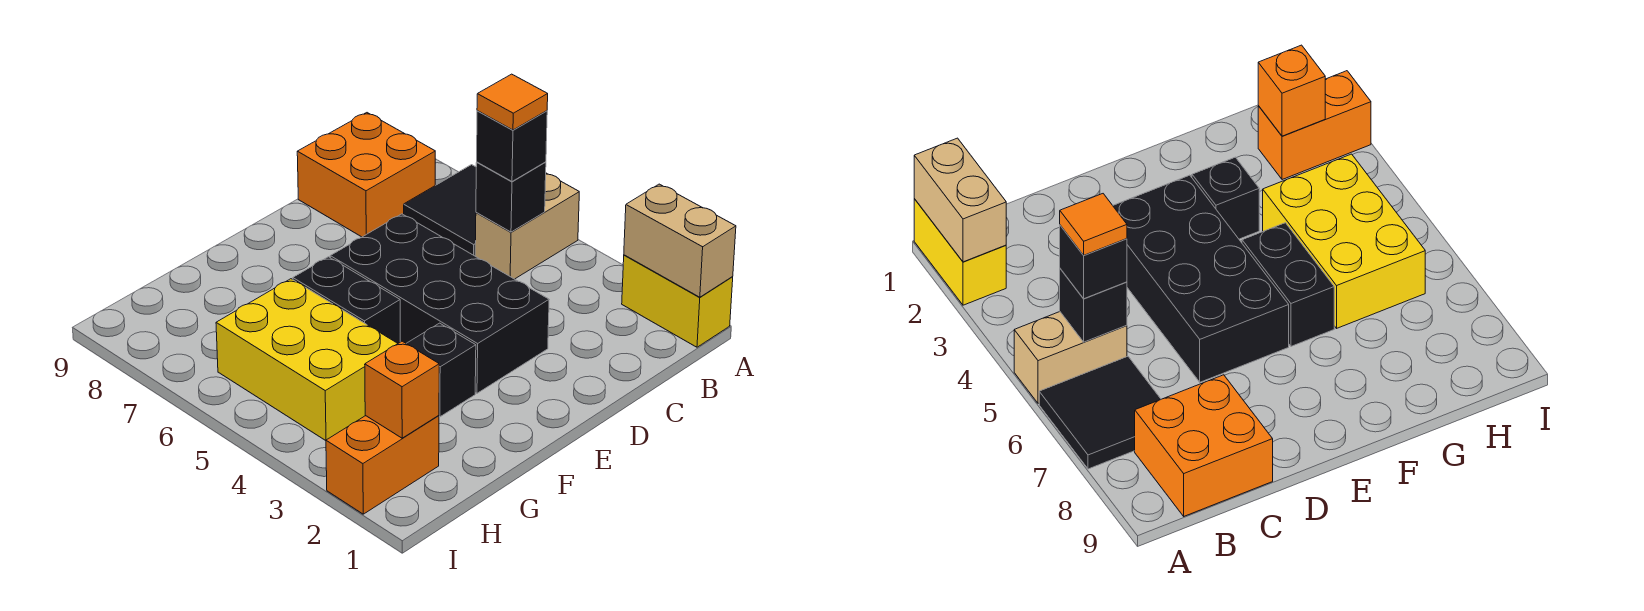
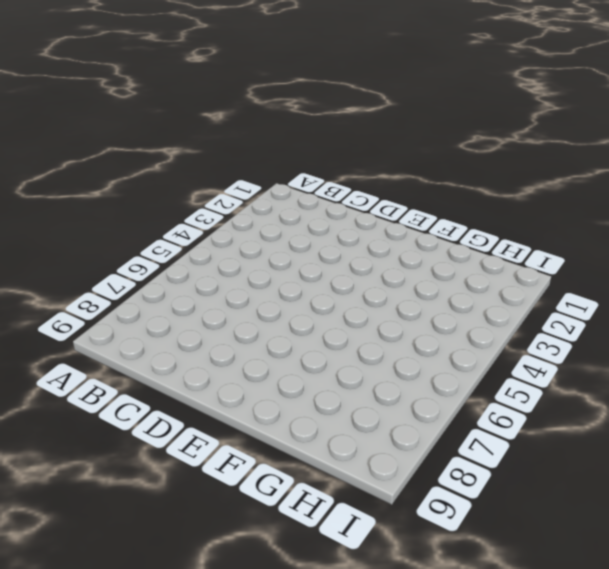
none -> yellow 1x2 brick [622,255,733,347]
none -> tan 1x2 brick [475,173,579,279]
none -> black 2x2 tile [404,165,476,256]

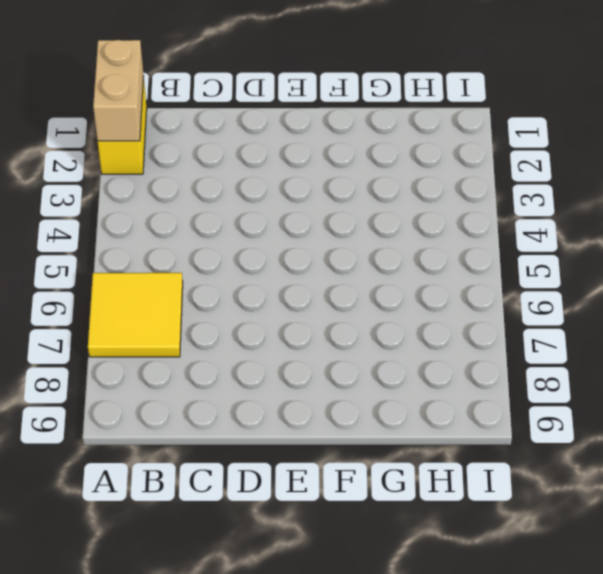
yellow 2x2 tile [88,273,183,357] -> black 2x2 tile [404,165,476,256]
none -> tan 1x2 brick [475,173,579,279]
none -> orange 2x2 brick [297,113,435,237]
none -> black 2x4 brick [330,214,549,393]

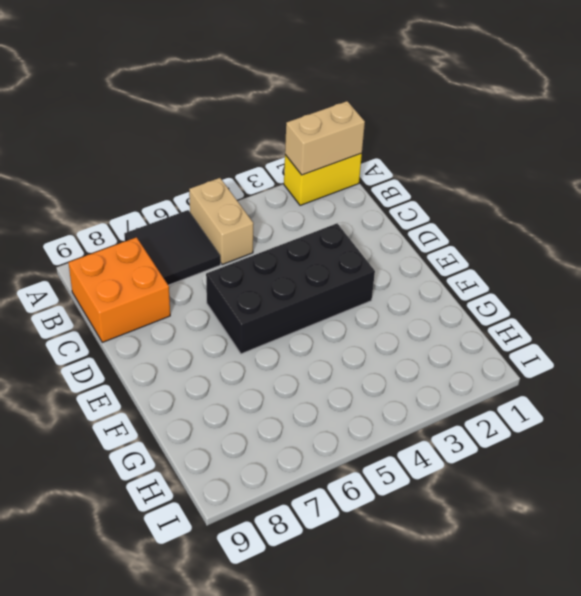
none -> black 1x1 brick [406,323,476,417]
none -> black 1x2 brick [293,257,400,343]
none -> yellow 2x3 brick [216,279,398,441]

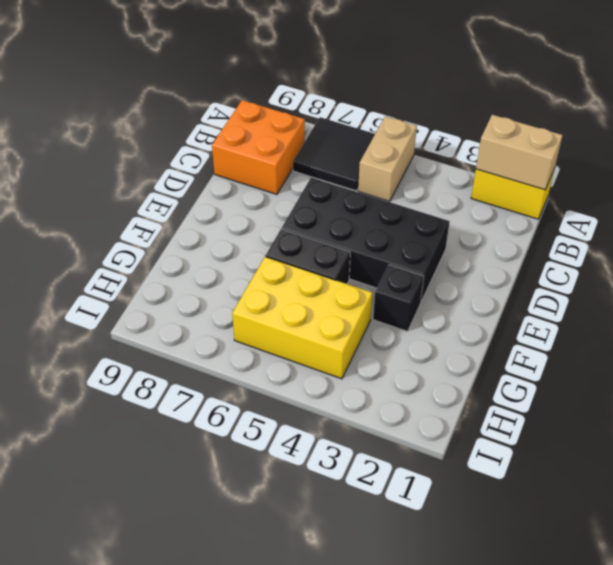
none -> orange 1x2 brick [326,416,439,514]
none -> black 1x1 brick [476,162,546,232]
none -> orange 1x1 brick [365,341,439,438]

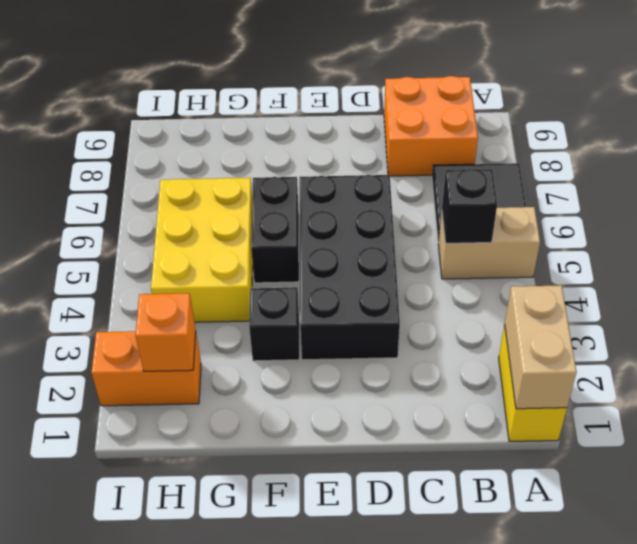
none -> black 1x1 brick [477,111,547,181]
none -> orange 1x1 tile [477,74,548,130]

